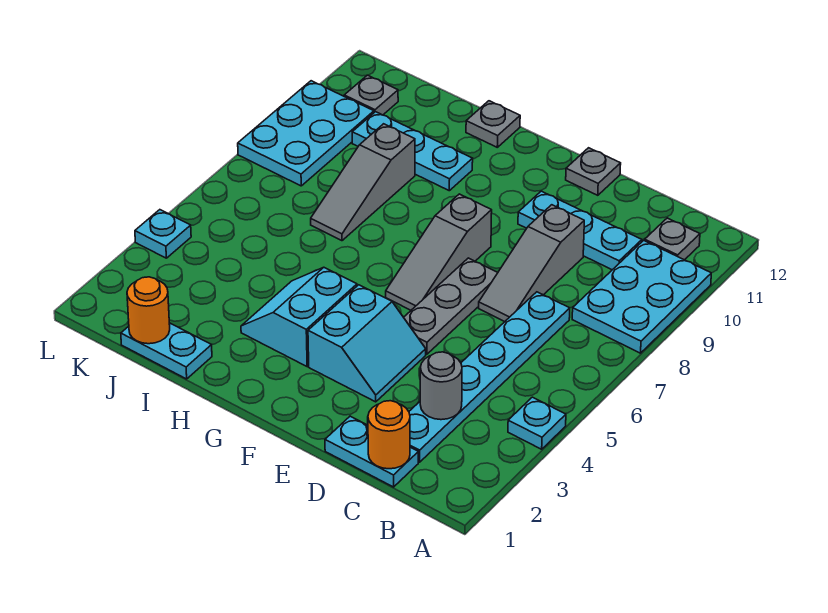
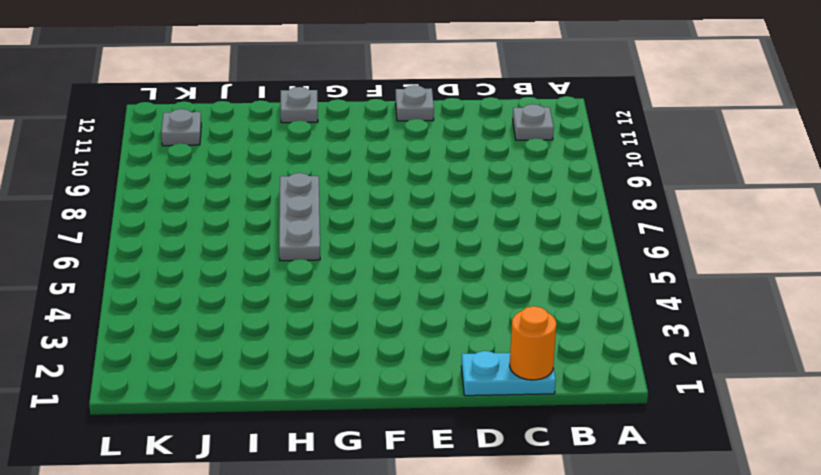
grey 1x3 plate [279,173,320,261] -> grey 1x3 plate moved to [404,258,498,354]
none -> cyan 1x1 plate [508,397,566,449]
none -> cyan 2x3 plate [572,240,711,353]
none -> cyan 1x6 plate [409,292,570,462]

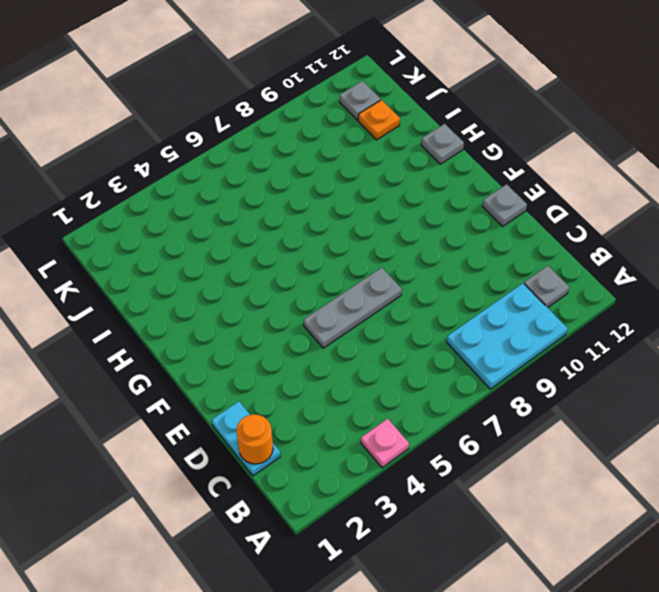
pink 1x1 plate [361,419,409,468] -> cyan 1x1 plate [508,397,566,449]
orange 1x1 plate [358,100,400,140] -> none
none -> cyan 1x6 plate [409,292,570,462]
none -> cyan 1x3 plate [518,191,642,270]
none -> grey 1x3 slope [479,205,584,322]

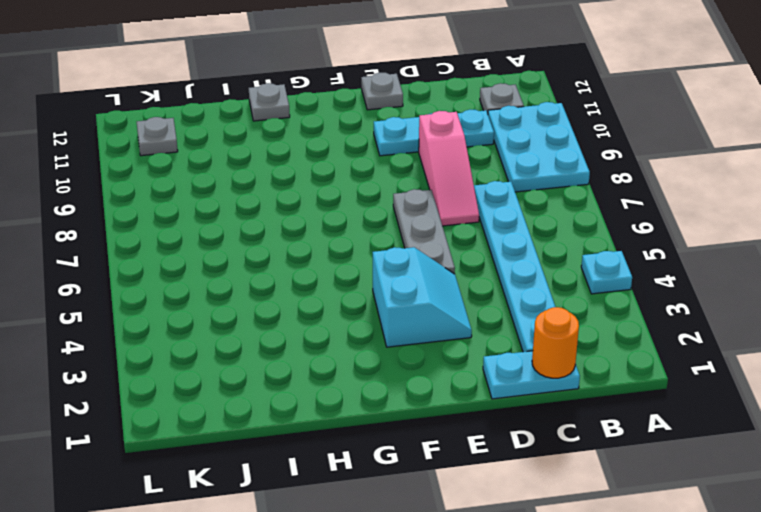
pink 1x3 slope [419,111,479,226] -> grey 1x3 slope [479,205,584,322]
none -> grey 1x3 slope [386,194,492,310]
none -> cyan 2x2 slope [241,268,357,366]
none -> cyan 1x3 plate [352,112,473,191]

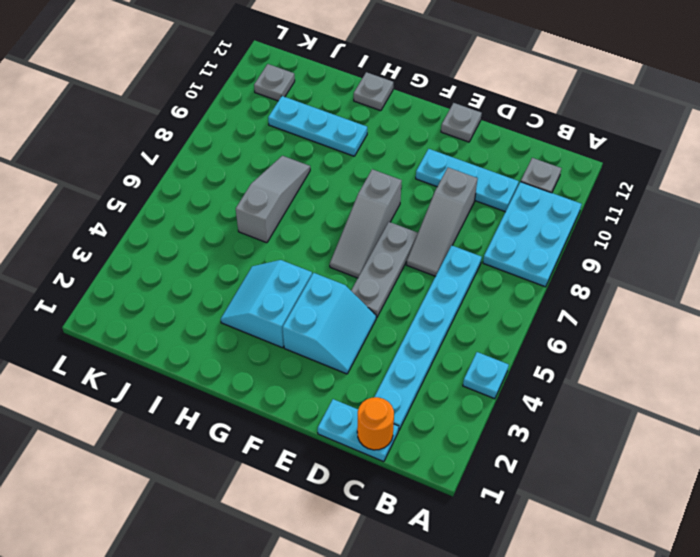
grey 1x3 slope [236,156,310,243] -> grey 1x3 slope turned to [311,124,415,241]
none -> cyan 1x2 plate [121,323,212,379]
none -> cyan 2x3 plate [238,81,374,186]
none -> cyan 1x1 plate [135,210,191,258]

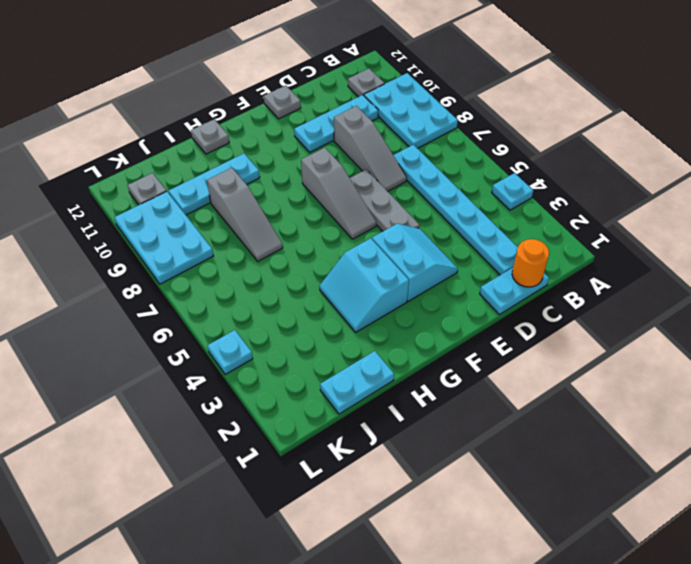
none -> grey 1x1 round brick [420,352,462,420]
none -> orange 1x1 round brick [127,277,170,344]

